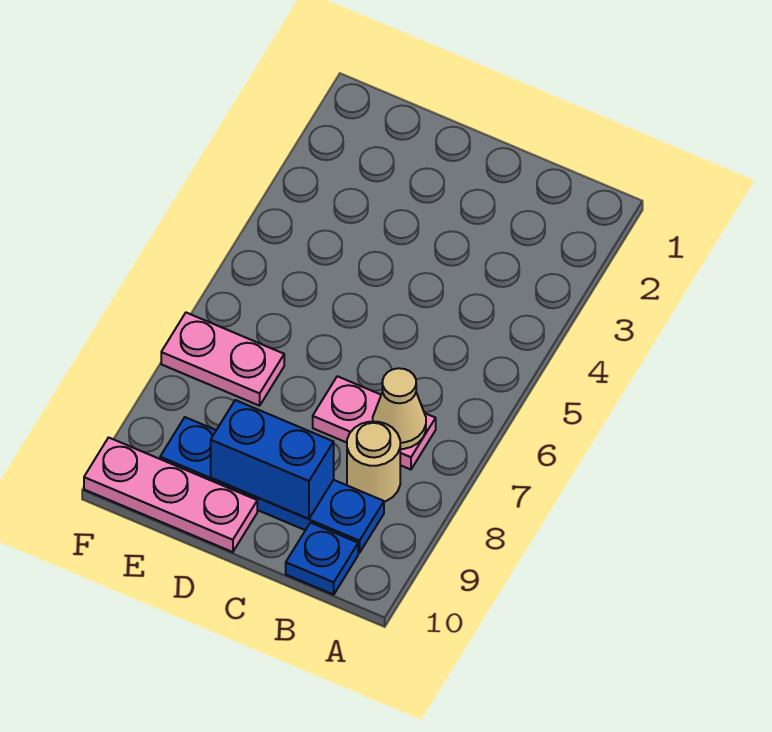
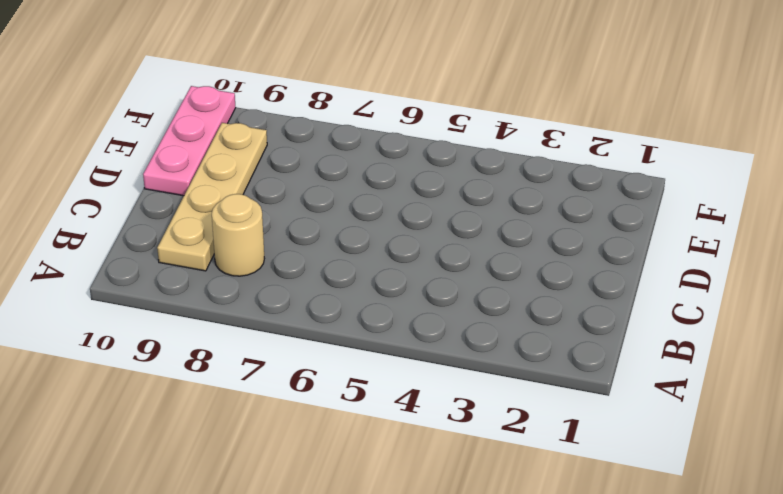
tan 1x4 plate [157,123,267,271] -> blue 1x4 plate [160,417,384,553]
none -> pink 1x2 plate [313,376,436,470]
none -> blue 1x1 plate [286,523,358,595]

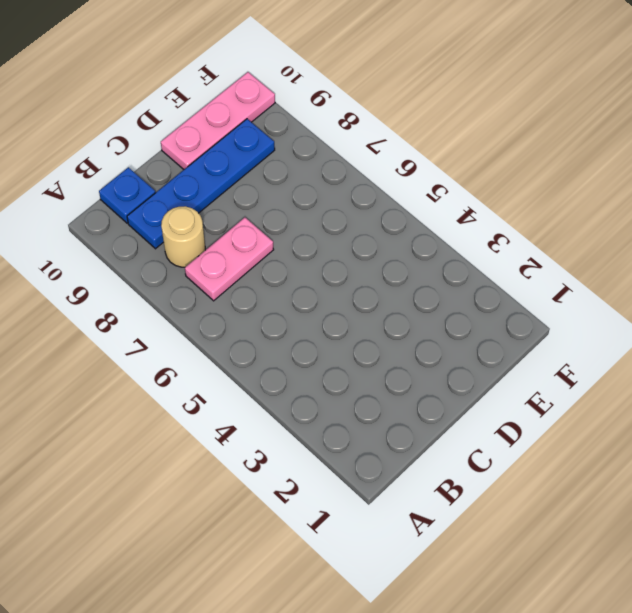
none -> pink 1x2 plate [161,313,284,406]
none -> tan 1x1 cone [373,368,426,449]

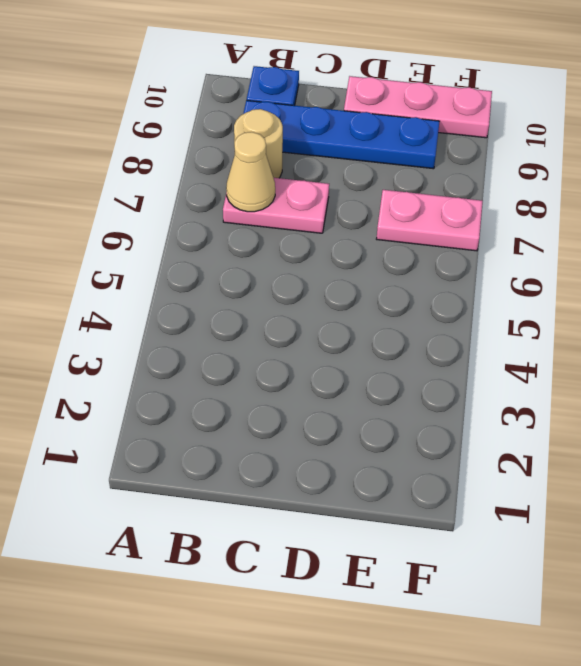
none -> blue 1x2 brick [211,400,334,519]

